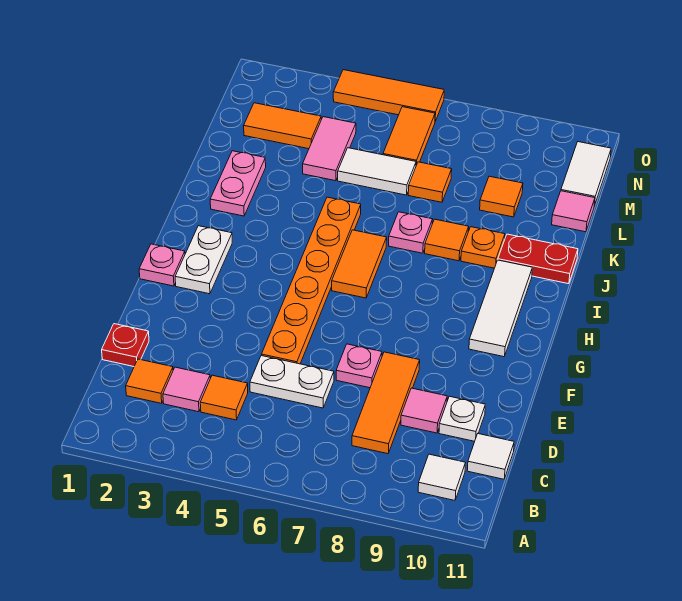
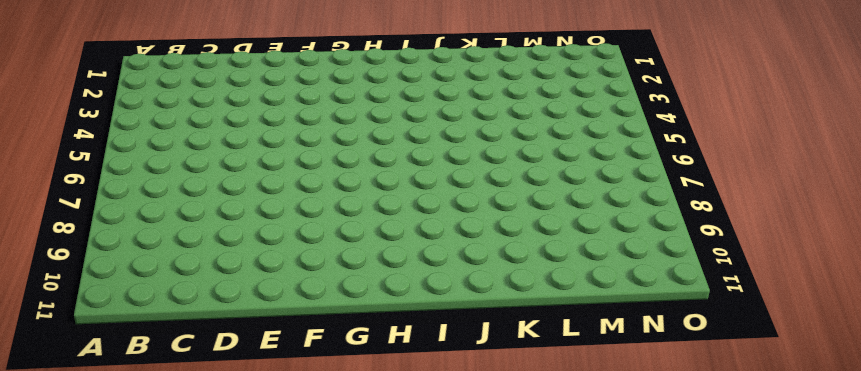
none -> white 1x1 tile [418,454,466,500]
none -> orange 1x1 tile [126,359,173,403]
none -> pink 1x1 tile [163,367,210,412]
none -> orange 1x1 tile [200,375,248,420]

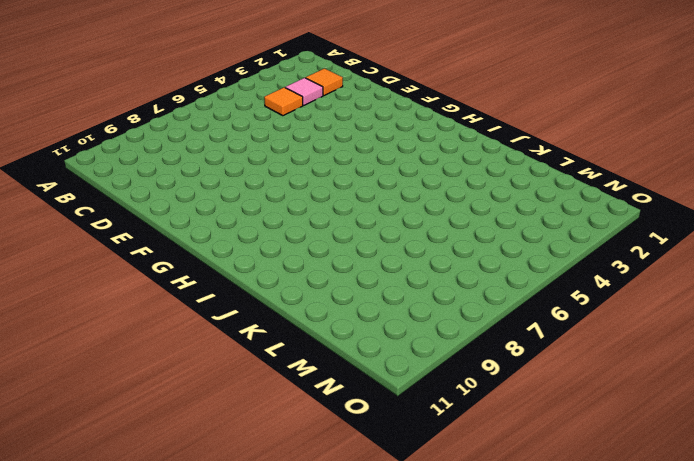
none -> white 1x1 tile [418,454,466,500]
none -> orange 1x3 tile [352,352,420,454]
none -> white 1x1 tile [467,434,514,479]
none -> red 1x1 plate [102,324,149,367]

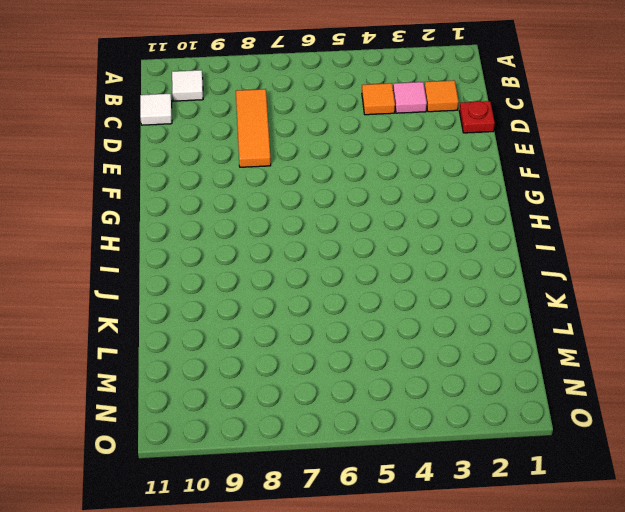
none -> white 1x2 plate [250,356,334,408]
none -> pink 1x1 tile [401,388,447,433]
none -> white 1x1 plate [439,396,485,441]
none -> orange 1x6 plate [262,197,361,364]

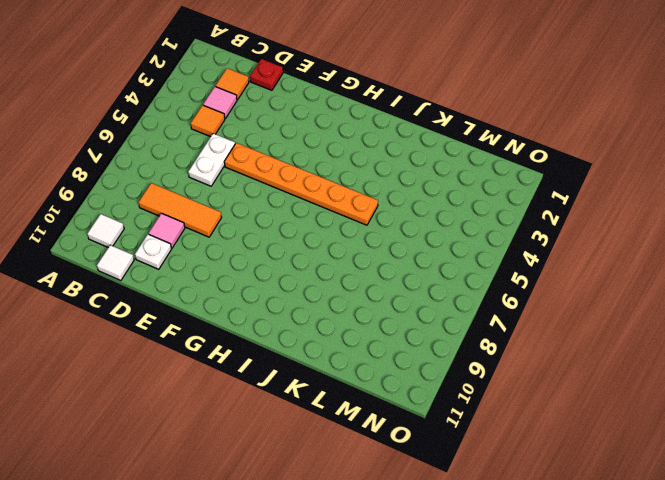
none -> pink 1x1 plate [336,344,382,388]
none -> pink 1x1 plate [139,244,185,286]
none -> white 1x2 plate [175,226,232,294]
none -> white 1x3 tile [469,260,532,357]

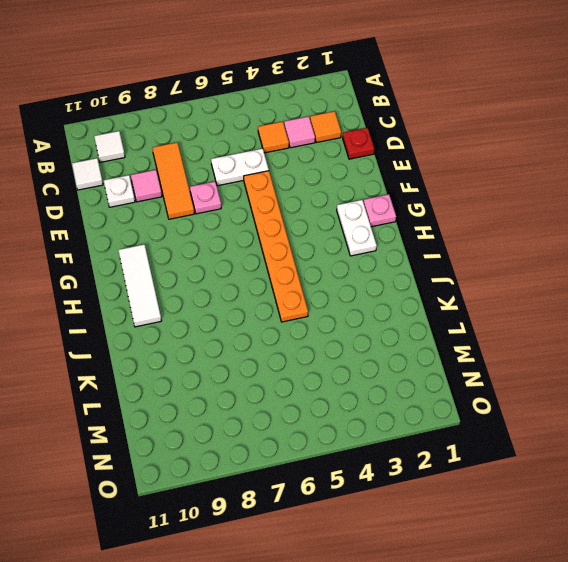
none -> orange 1x2 tile [332,230,387,298]
none -> pink 1x2 plate [210,151,266,216]
none -> pink 1x1 plate [389,212,433,253]
none -> orange 1x1 tile [425,219,469,261]

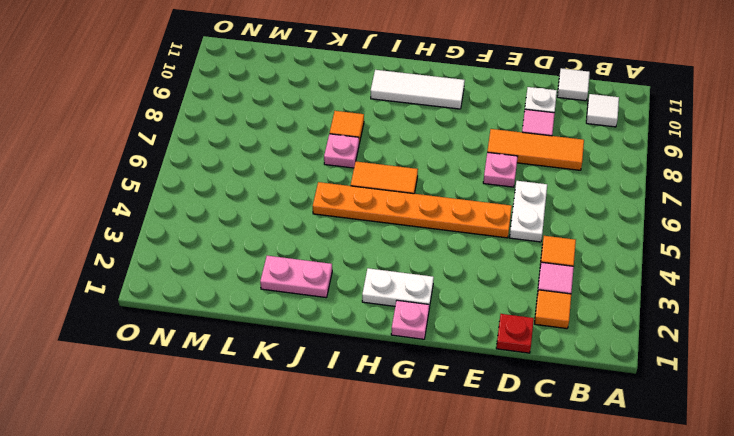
none -> orange 1x1 plate [461,227,505,268]
none -> red 1x2 plate [498,234,578,284]
none -> pink 1x2 tile [303,117,356,181]
none -> white 1x2 tile [338,148,416,195]

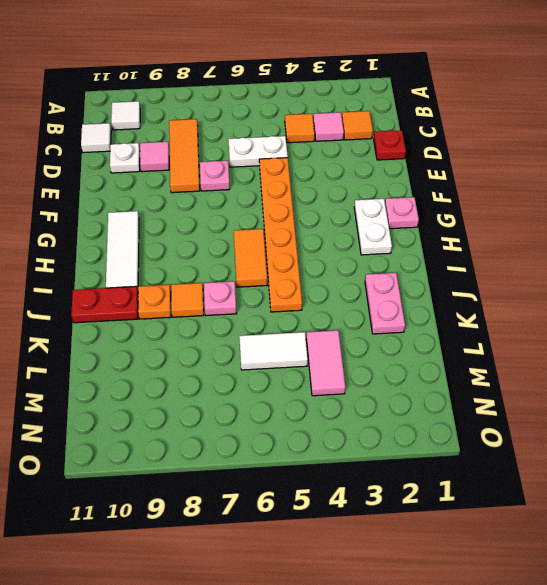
none -> orange 1x1 tile [408,162,452,202]
none -> orange 1x1 tile [480,176,523,217]
none -> pink 1x1 tile [552,191,595,232]
none -> orange 1x2 tile [244,103,321,149]

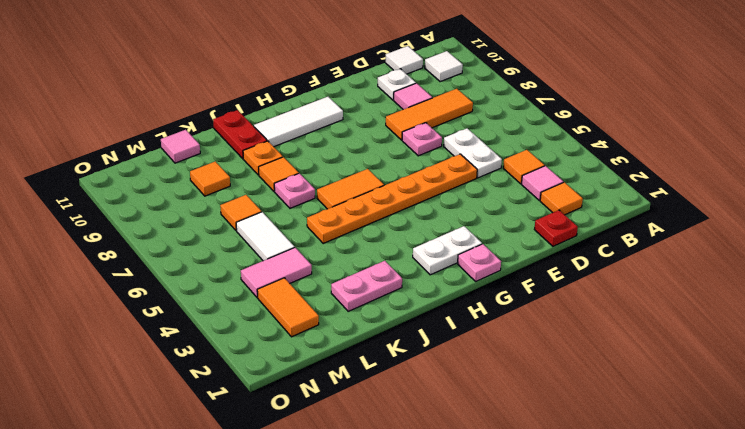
none -> orange 1x2 tile [383,107,435,165]
none -> white 1x2 tile [561,142,611,206]
none -> orange 1x3 tile [333,70,444,121]

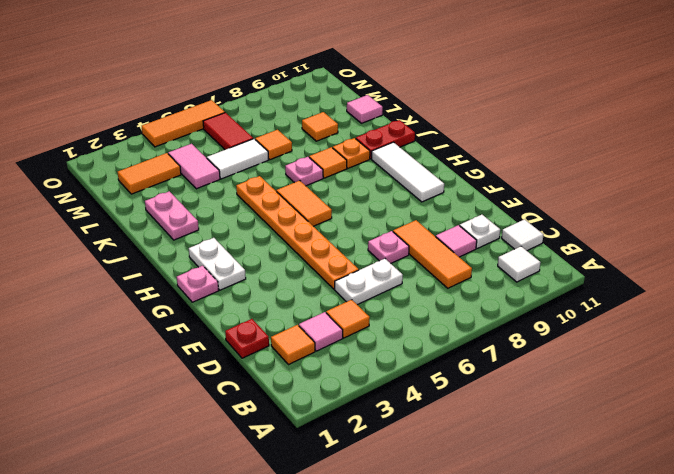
red 1x2 tile [203,113,253,150] -> orange 1x2 tile [383,107,435,165]
none -> white 1x2 tile [561,142,611,206]

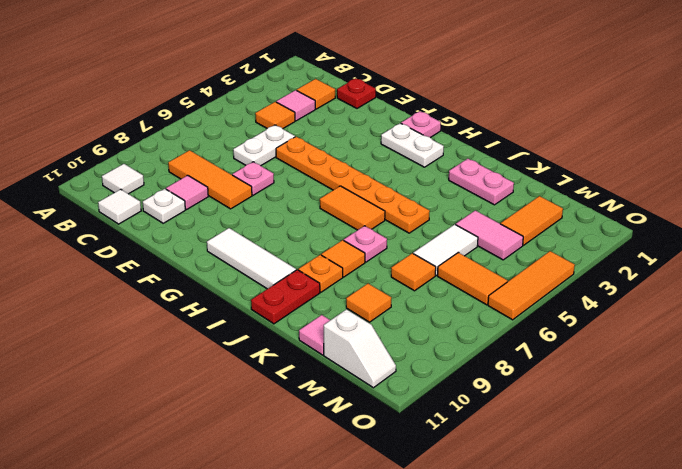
white 1x2 slope [324,309,396,388] -> white 1x2 tile [561,142,611,206]

